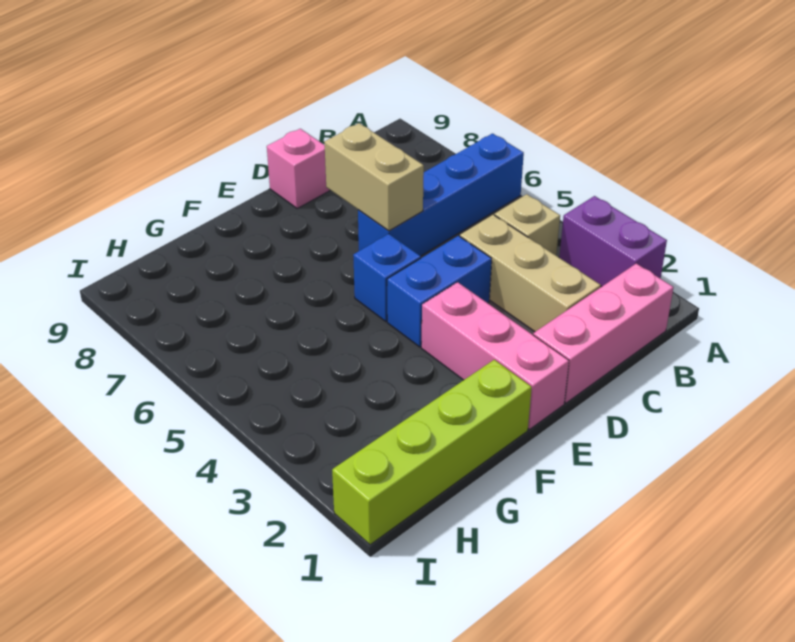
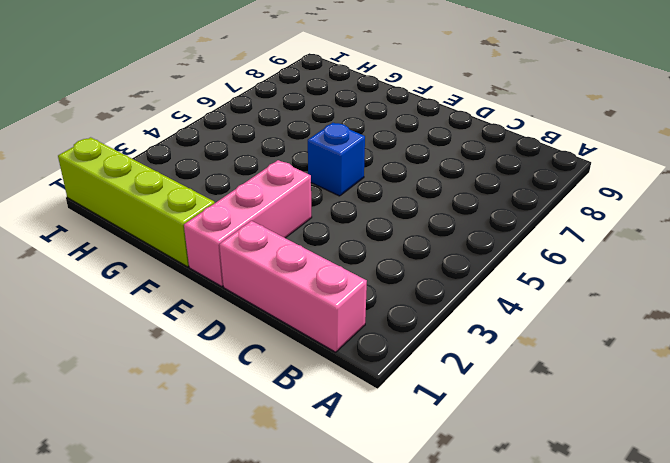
none -> purple 1x2 brick [559,196,667,287]
none -> blue 1x4 brick [358,134,524,256]

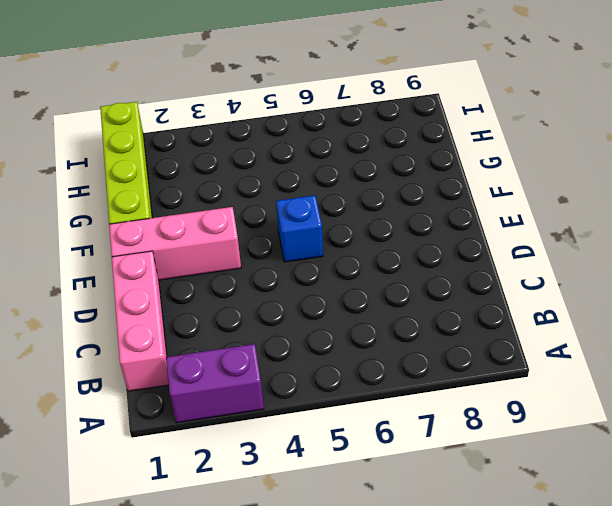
none -> blue 1x4 brick [358,134,524,256]
none -> tan 1x1 brick [495,194,560,255]

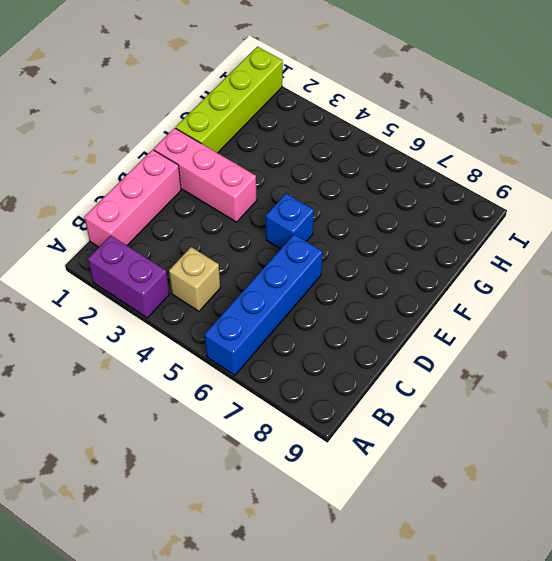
none -> tan 1x3 brick [460,215,601,332]
none -> blue 1x2 brick [387,236,492,347]

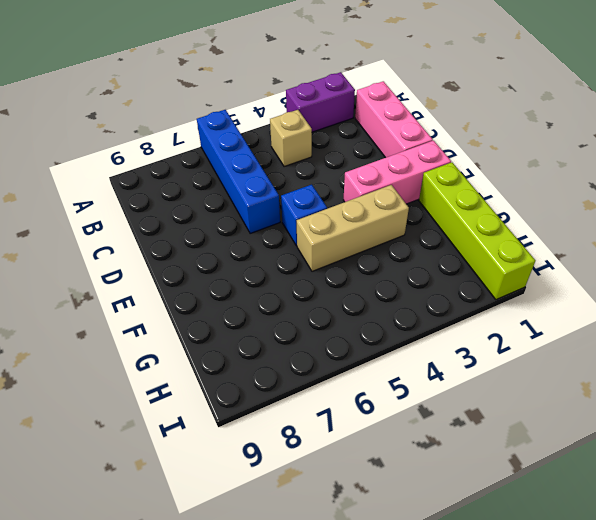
tan 1x3 brick [297,185,409,271] -> tan 1x3 brick moved to [460,215,601,332]
none -> blue 1x2 brick [387,236,492,347]
none -> pink 1x1 brick [267,129,330,208]

